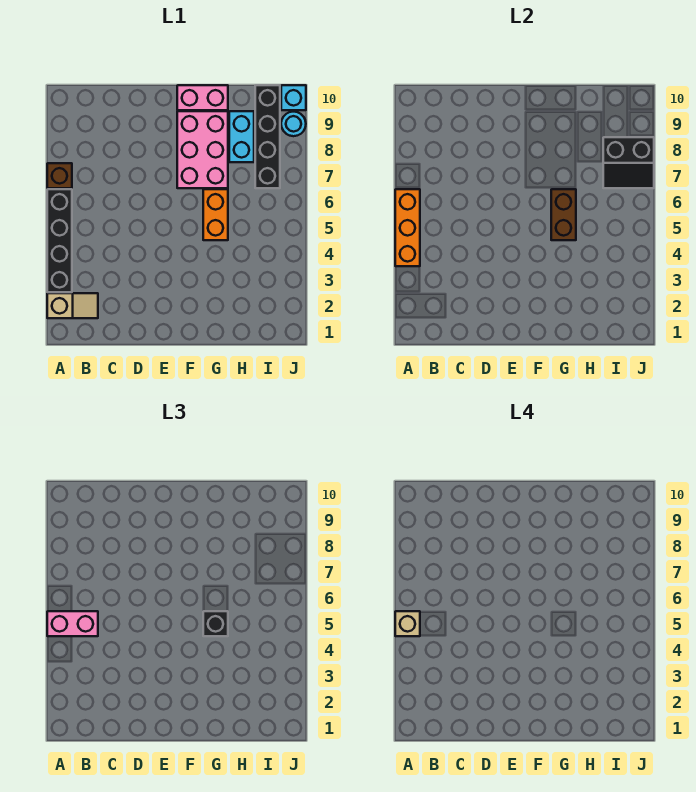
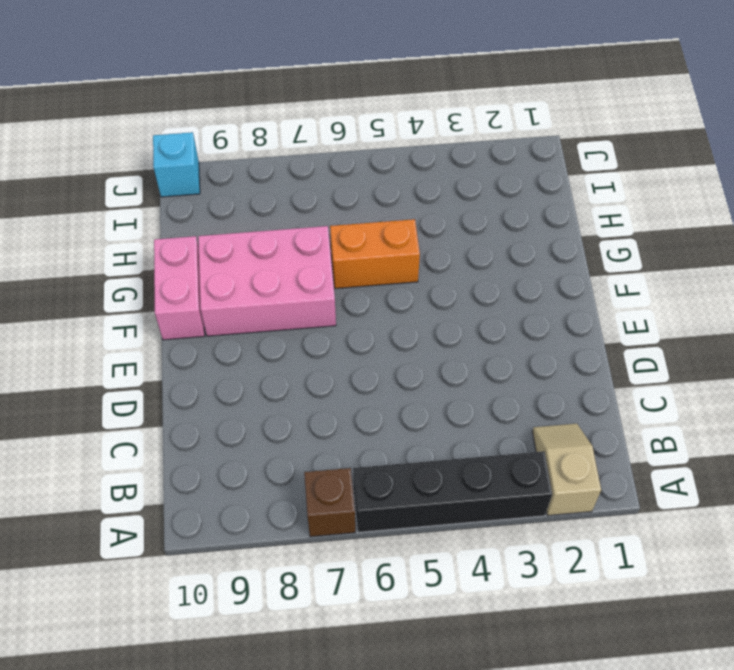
none -> cyan 1x2 brick [229,111,254,162]
none -> black 1x4 brick [255,85,280,188]
none -> cyan 1x1 round brick [281,112,306,136]

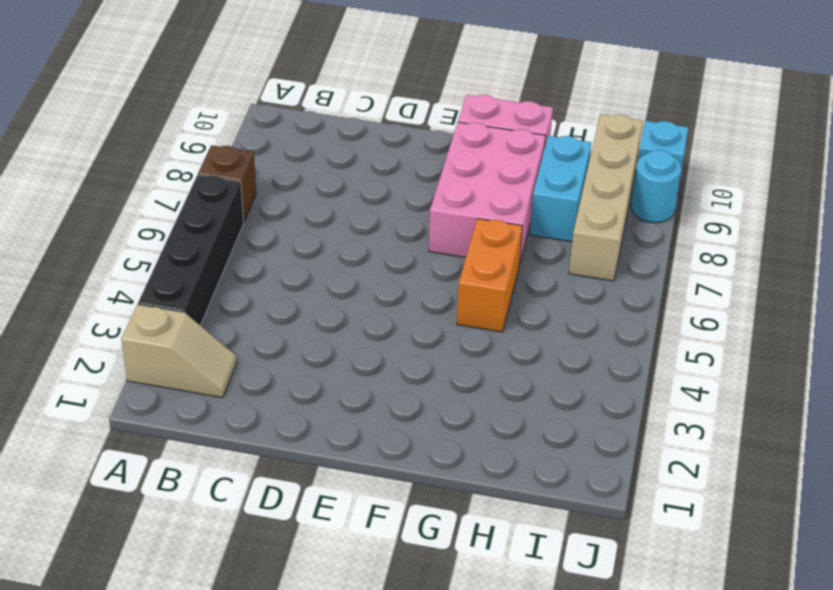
tan 1x4 brick [569,114,643,281] -> black 1x4 brick [255,85,280,188]
none -> orange 1x3 brick [395,189,420,266]
none -> brown 1x2 brick [551,189,576,240]
none -> black 2x2 slope [603,137,654,188]

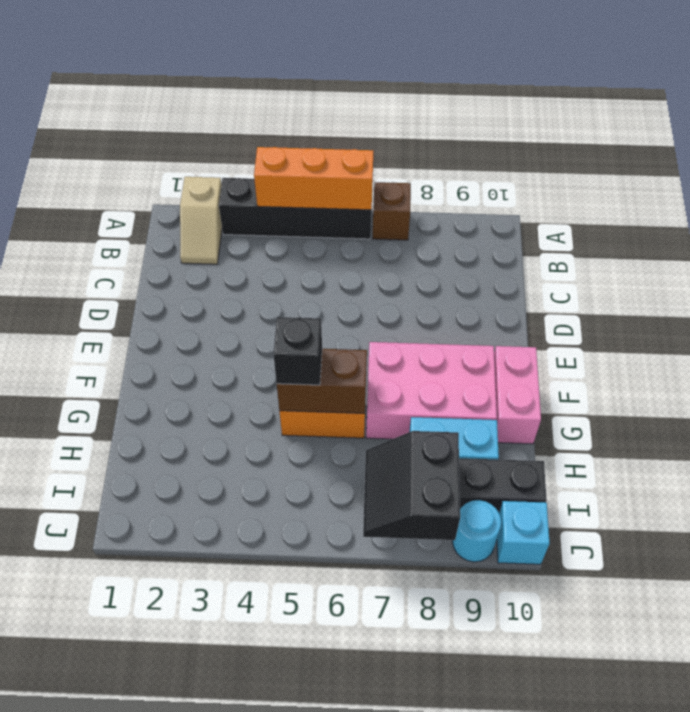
none -> pink 1x2 brick [47,611,98,636]
none -> tan 1x1 brick [395,611,420,636]

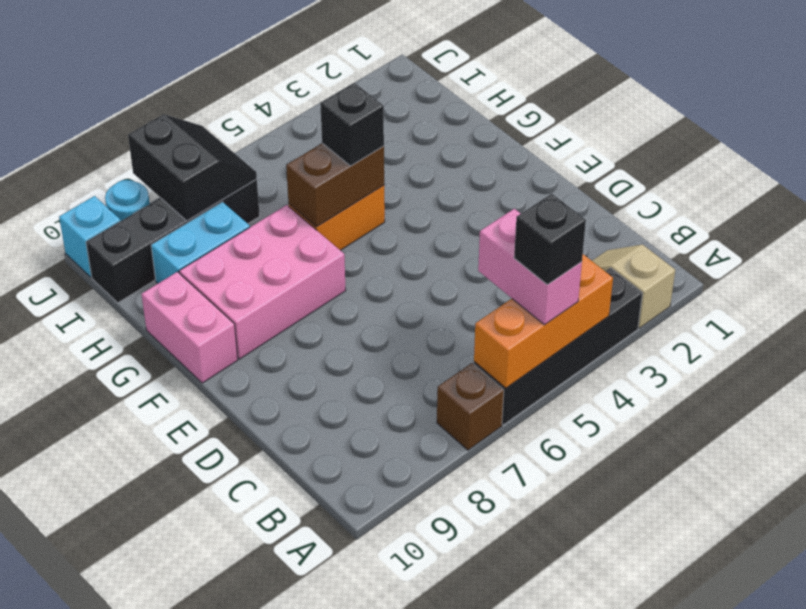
black 1x1 brick [514,194,586,285] -> tan 1x1 brick [395,611,420,636]

